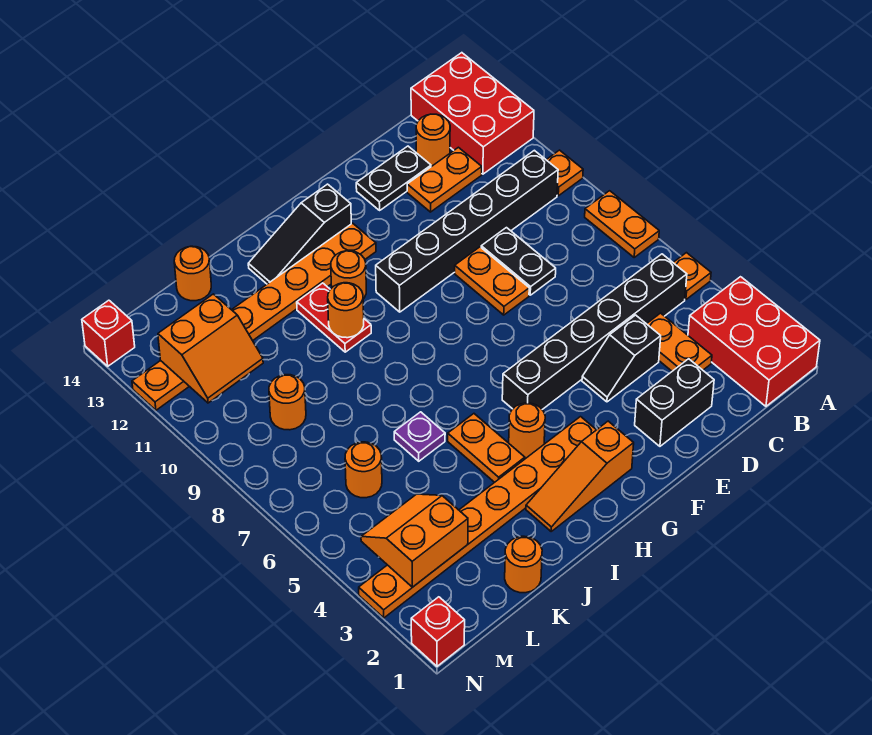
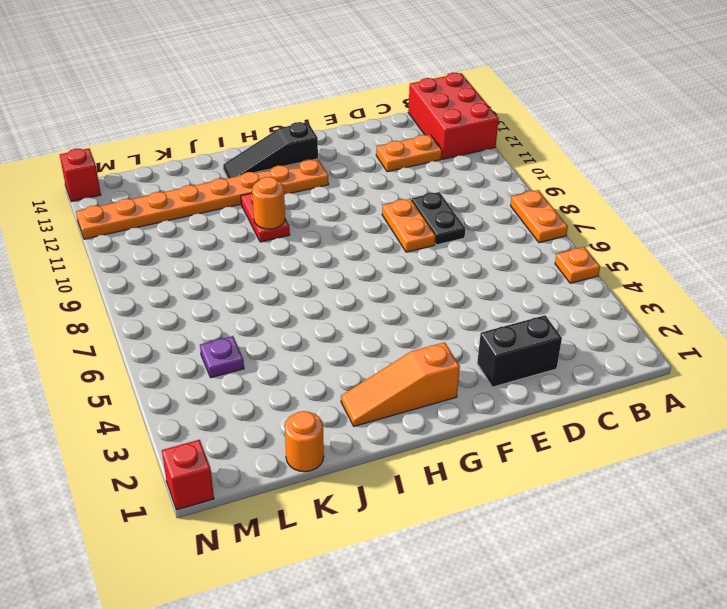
purple 1x1 plate [200,336,244,378] -> purple 1x1 plate moved to [394,412,445,461]
none -> red 2x3 brick [688,277,820,406]
none -> orange 1x1 plate [546,150,583,196]
none -> black 1x6 brick [502,254,687,409]
none -> black 1x6 brick [376,150,558,312]

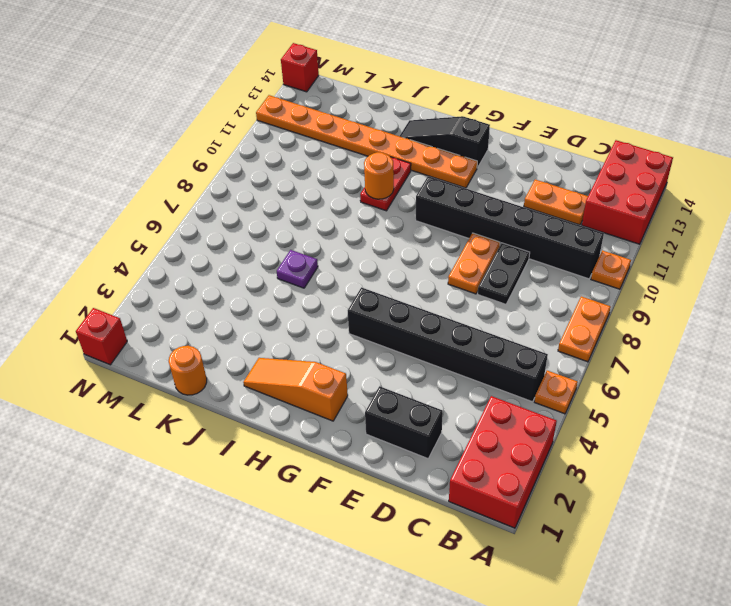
none -> orange 1x2 plate [647,313,712,371]
none -> orange 1x1 round brick [416,114,450,167]
none -> black 1x2 slope [582,315,661,402]
none -> black 1x2 plate [356,146,431,210]

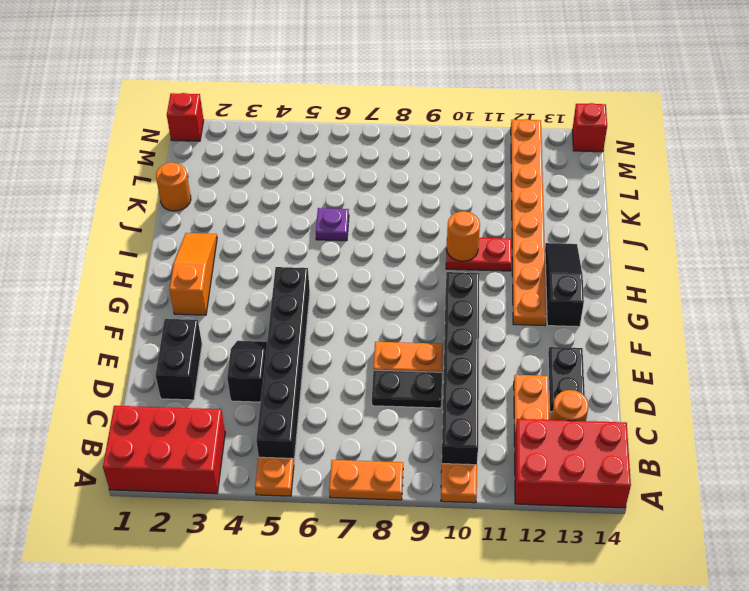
none -> orange 1x2 plate [647,313,712,371]
none -> orange 1x8 plate [359,417,596,618]
none -> orange 1x1 round brick [509,403,545,458]
none -> orange 1x1 round brick [331,251,366,299]

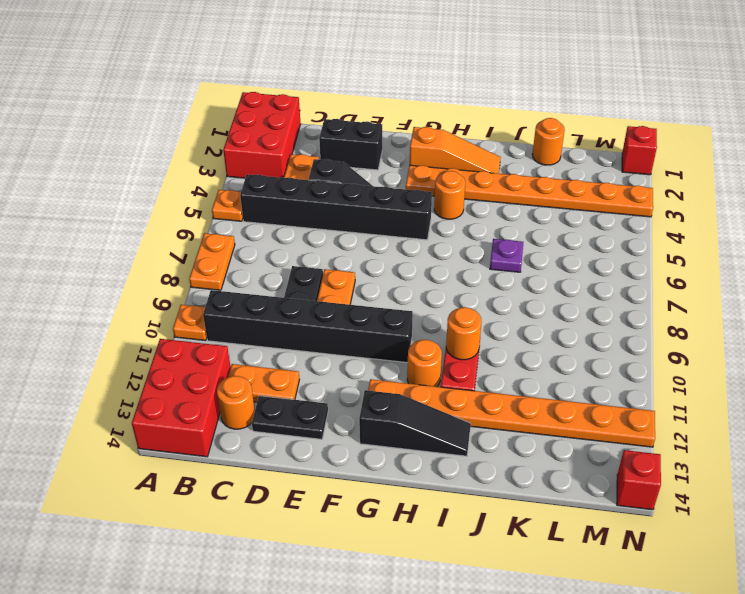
none -> orange 1x2 plate [448,414,525,482]
none -> orange 1x1 round brick [174,246,211,301]
none -> orange 1x1 round brick [345,442,382,498]
none -> orange 1x1 round brick [269,375,306,430]

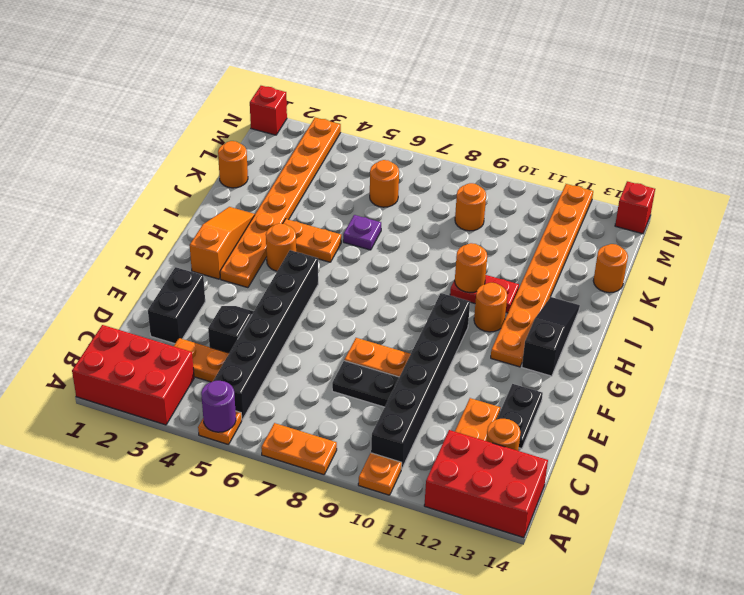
purple 1x1 round brick [201,381,236,432] -> none
none -> orange 2x2 slope [361,494,468,587]
none -> orange 2x2 slope [158,294,263,403]

